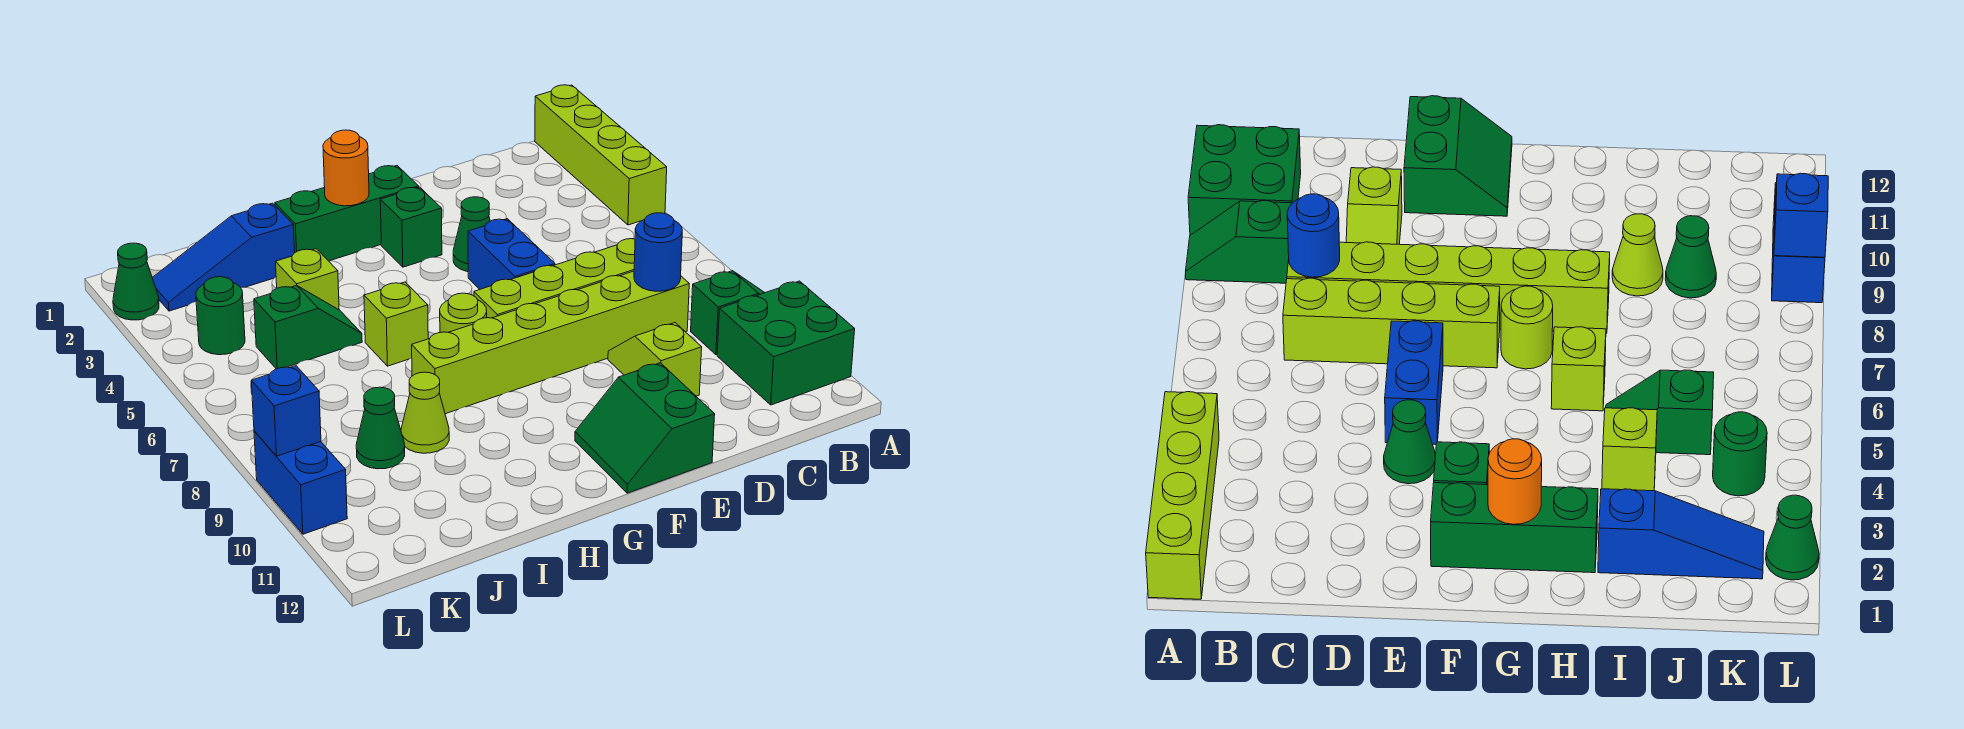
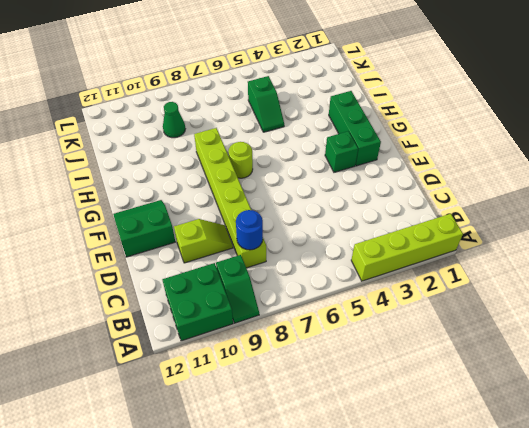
none -> lime 1x4 brick [474,239,635,318]
none -> green 1x1 cone [453,197,490,272]
none -> blue 1x2 brick [468,219,555,289]

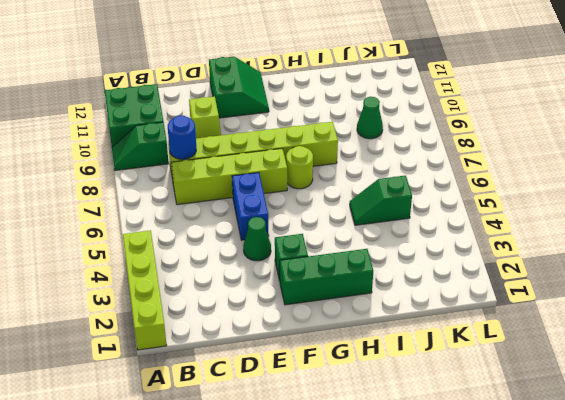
none -> lime 1x1 brick [364,282,428,366]
none -> blue 1x3 slope [152,203,295,311]
none -> lime 1x1 brick [276,249,339,310]

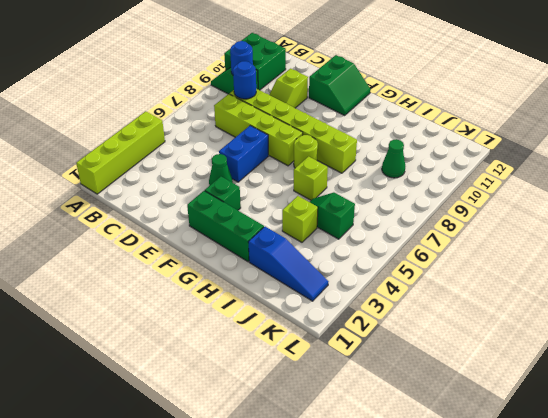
blue 1x1 round brick [230,41,253,74] -> none
none -> lime 1x1 cone [401,372,449,453]
none -> green 1x1 round brick [196,277,245,355]
none -> green 1x1 cone [113,243,159,320]

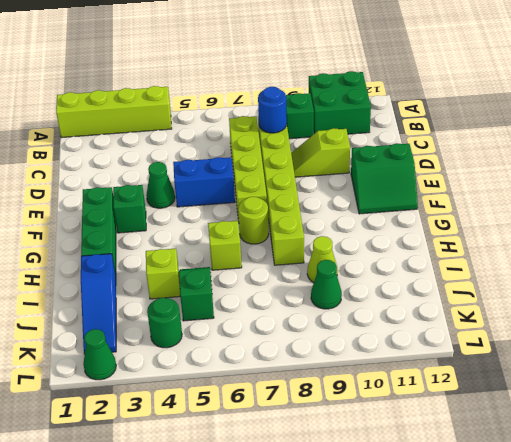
none -> blue 1x2 brick [254,431,347,534]
none -> orange 1x1 round brick [323,130,369,206]
none -> blue 1x1 brick [251,366,321,456]

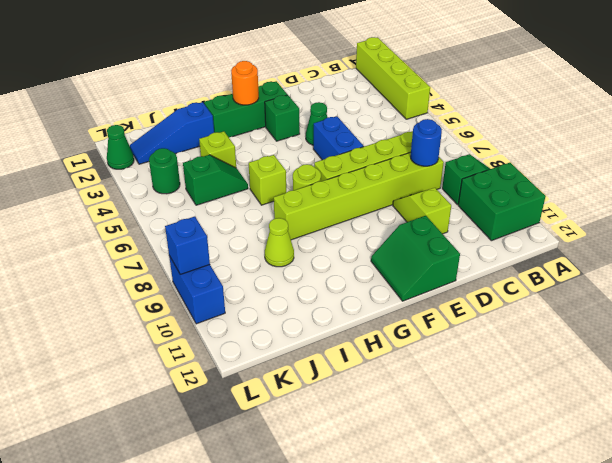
none -> green 1x1 cone [356,387,405,469]

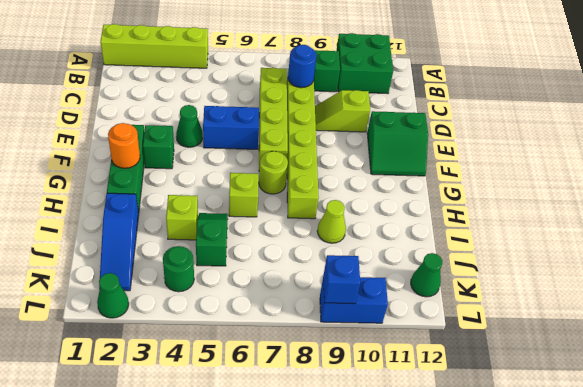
green 1x1 cone [411,253,443,297] -> green 1x1 cone moved to [356,387,405,469]

